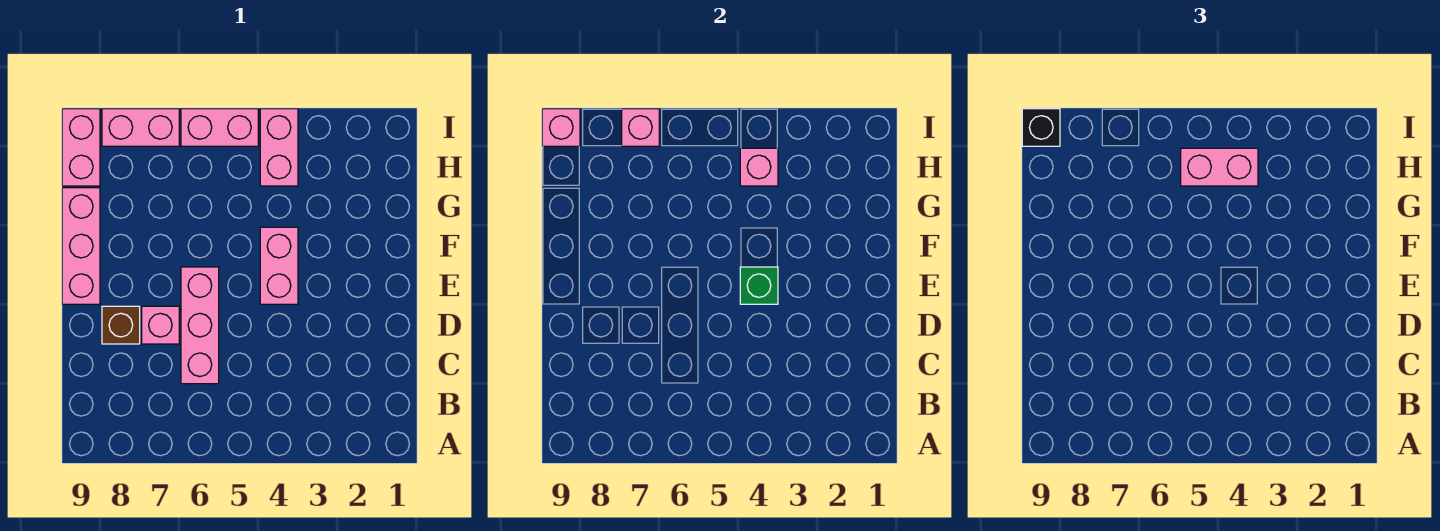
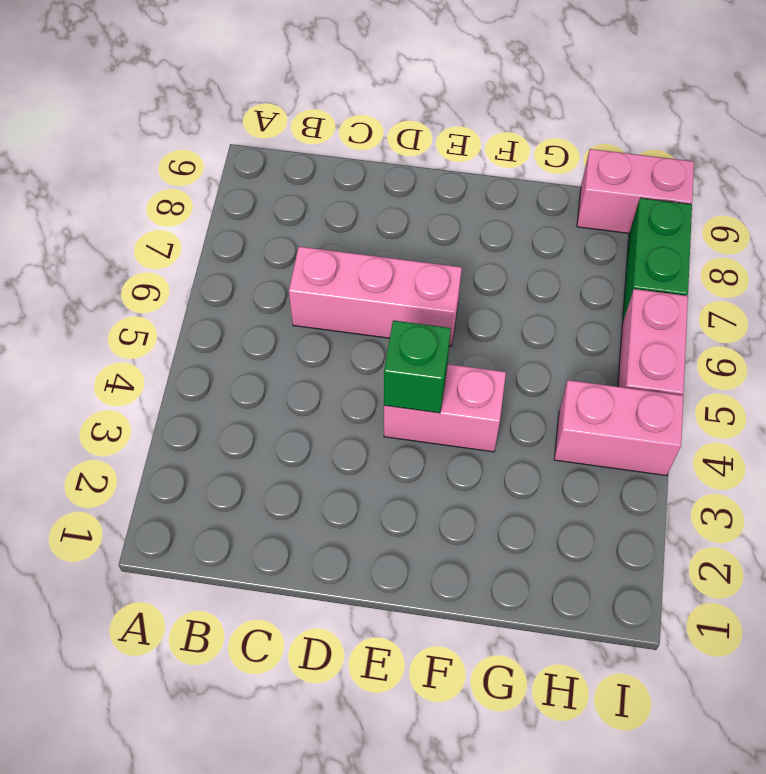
green 1x2 brick [623,198,692,320] -> pink 1x2 brick [102,109,179,146]
none -> pink 1x1 brick [142,306,179,344]
none -> brown 1x1 brick [102,306,140,344]
none -> pink 1x3 brick [62,188,100,304]

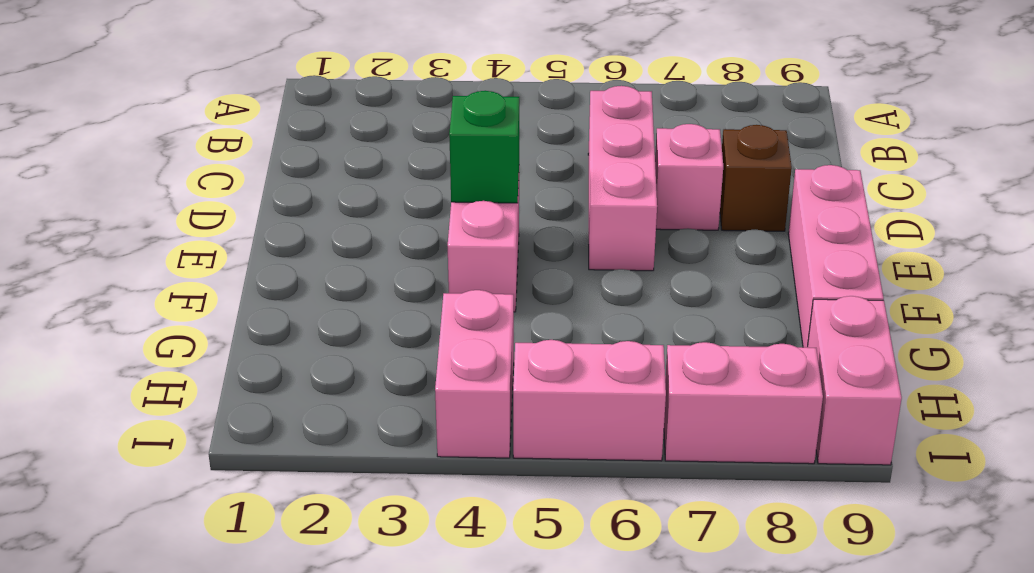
none -> pink 1x1 brick [740,148,778,186]
none -> pink 1x1 brick [622,109,659,146]
none -> pink 1x1 brick [542,109,580,146]

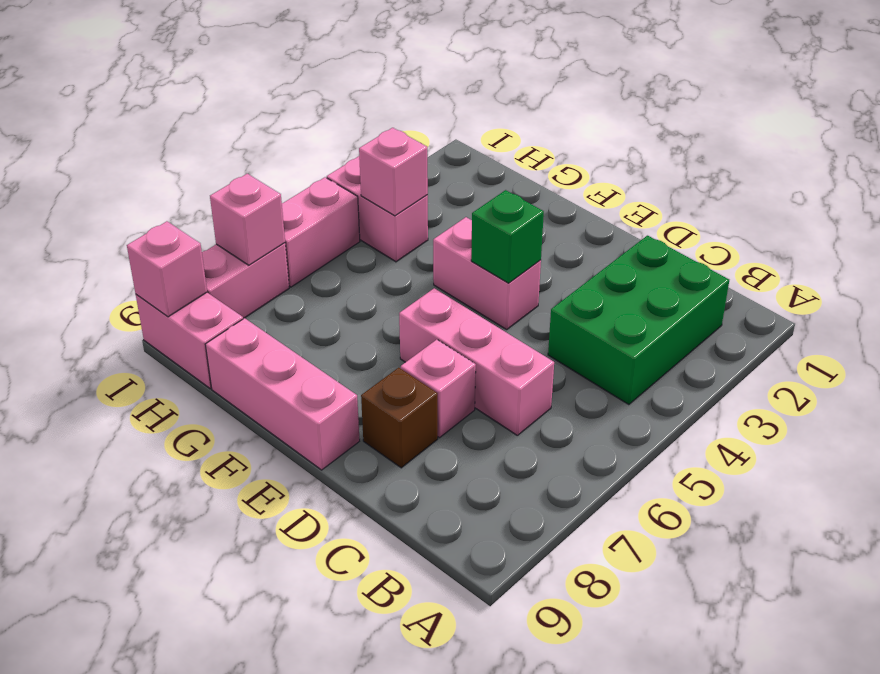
green 2x3 brick [548,236,729,405] -> none
none -> pink 1x2 brick [1181,148,1258,186]
none -> black 1x1 brick [1022,109,1060,146]

